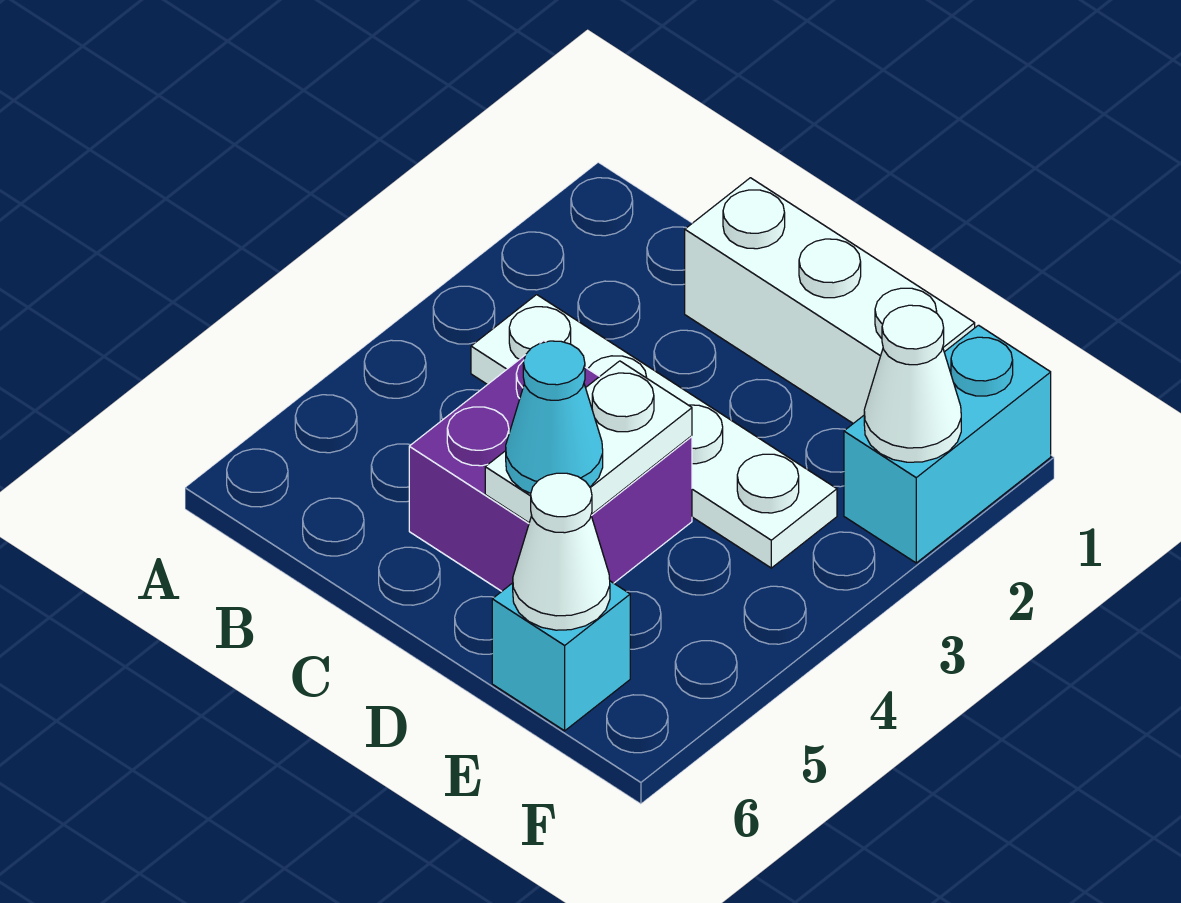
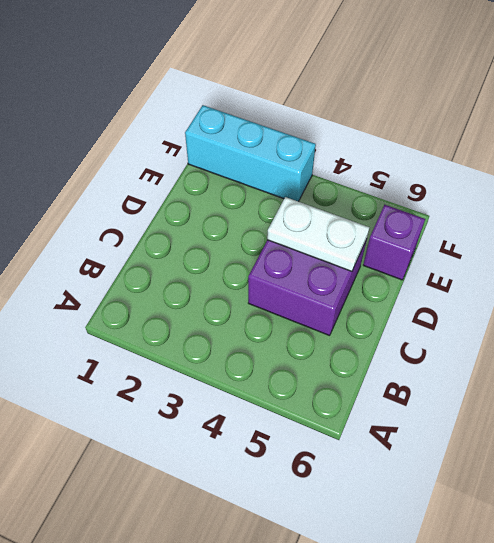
purple 1x1 brick [363,205,425,280] -> cyan 1x1 brick [492,581,630,731]
cyan 1x3 brick [185,105,316,202] -> cyan 1x2 brick [844,325,1051,563]
none -> white 1x4 plate [471,295,837,568]
none -> white 1x3 brick [685,178,975,423]

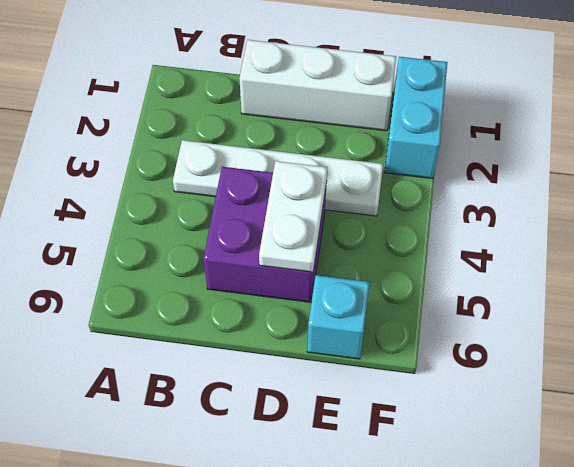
none -> white 1x1 cone [513,473,610,630]
none -> white 1x1 cone [864,305,961,462]

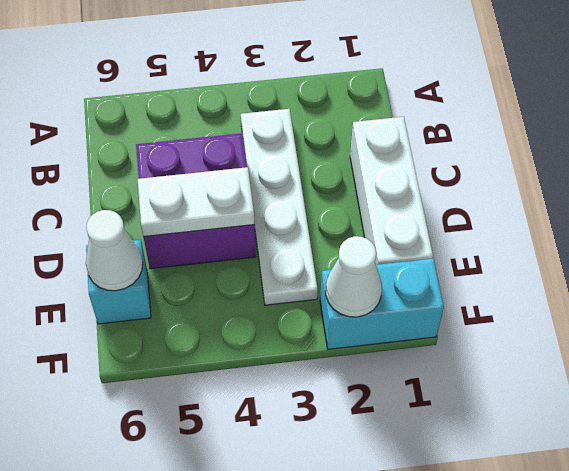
none -> cyan 1x1 cone [506,341,603,493]

